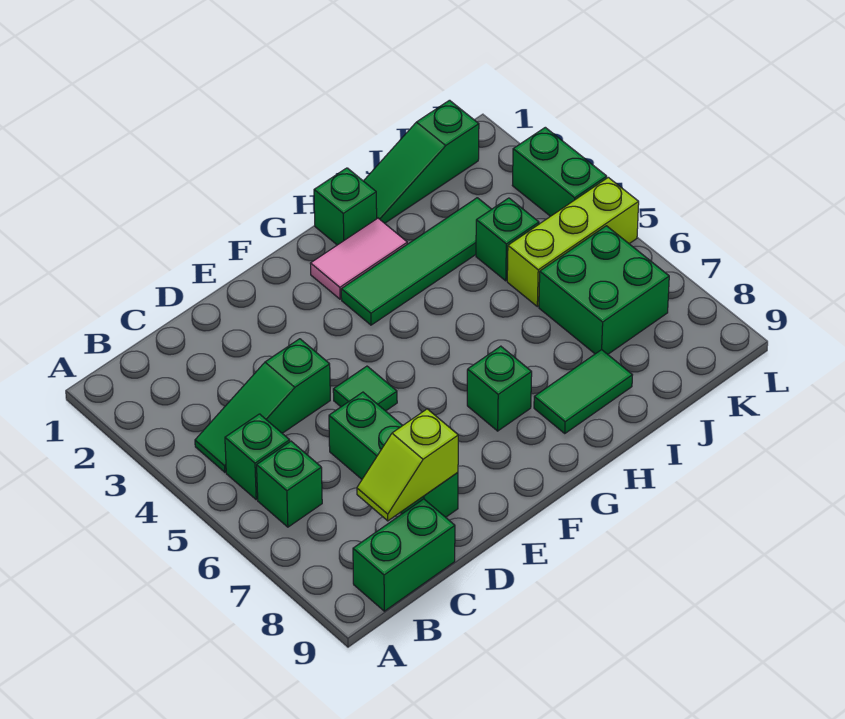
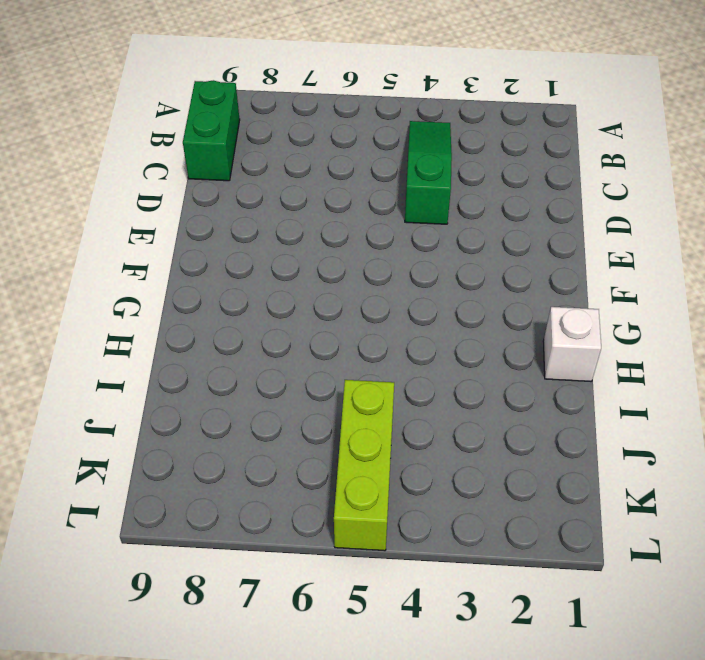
white 1x1 brick [543,307,601,382] -> green 1x1 brick [314,168,377,245]
none -> green 1x1 brick [225,414,290,500]
none -> green 1x1 brick [257,441,322,527]
none -> green 1x3 brick [329,392,458,517]

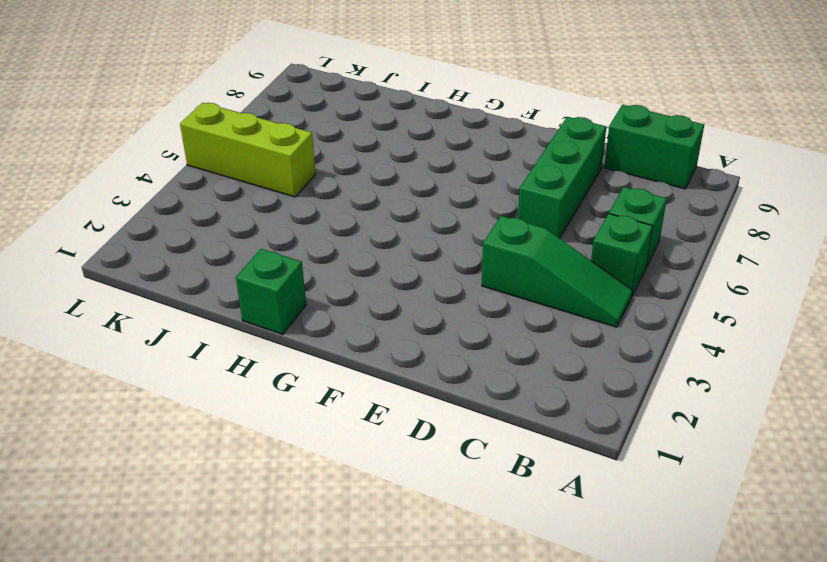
none -> green 1x1 tile [333,366,397,411]
none -> pink 1x2 tile [310,218,407,299]
none -> green 1x4 tile [341,198,492,325]

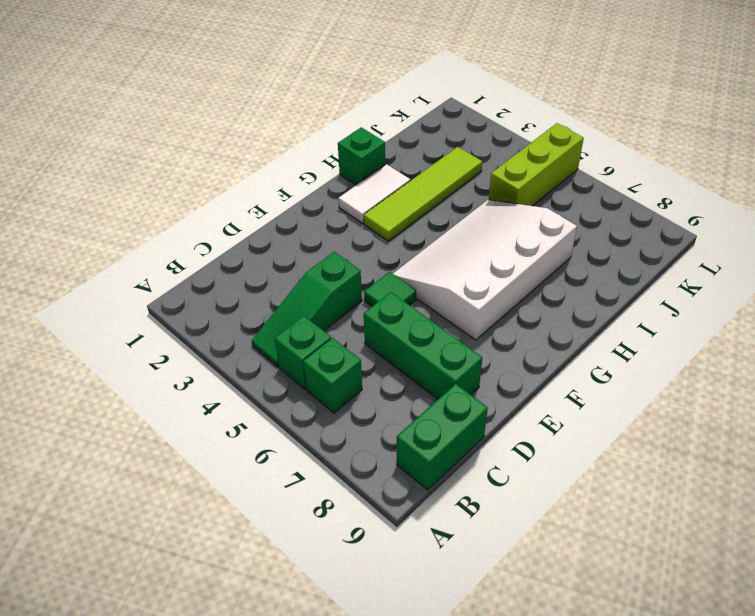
white 3x4 slope [393,200,577,340] -> green 1x1 brick [467,346,532,431]
white 1x2 tile [338,164,410,224] -> pink 1x2 tile [310,218,407,299]
lime 1x4 tile [364,147,482,241] -> green 1x4 tile [341,198,492,325]
none -> green 1x2 tile [534,350,632,433]
none -> green 1x3 slope [364,100,479,223]
none -> green 1x1 brick [476,198,539,281]

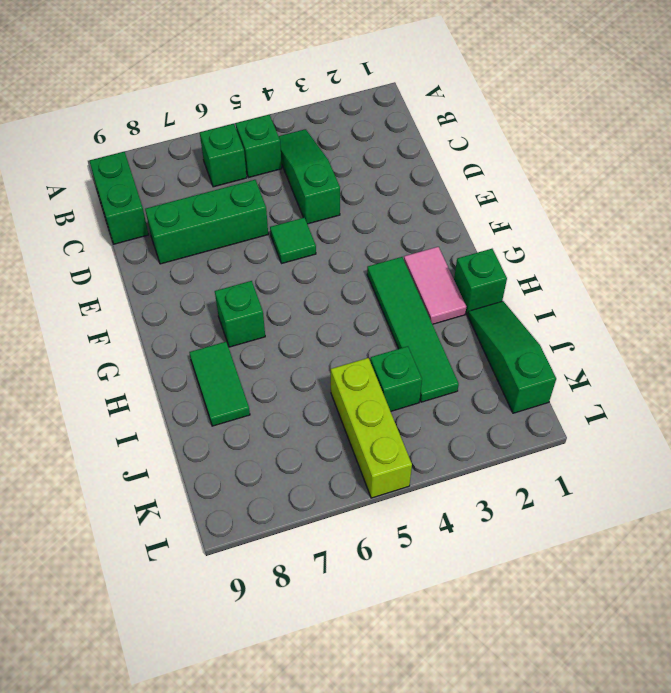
none -> green 2x2 brick [539,226,669,354]
none -> green 1x2 brick [512,127,607,216]
none -> lime 1x2 slope [357,409,458,521]

